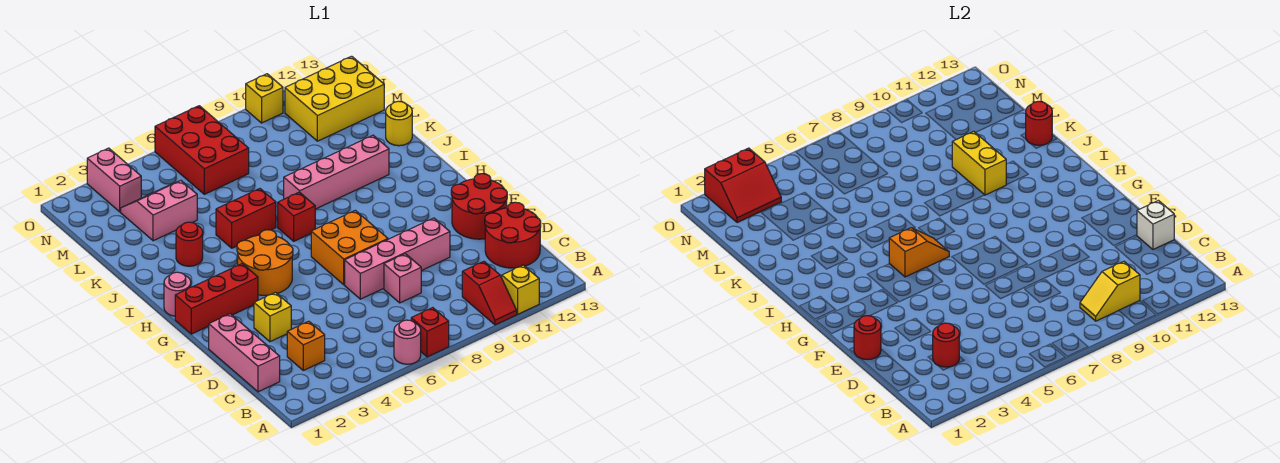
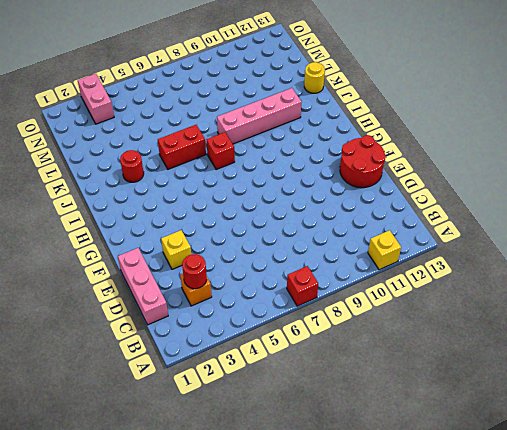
none -> pink 1x1 round brick [394,320,421,364]
none -> red 1x2 slope [462,261,517,325]
none -> red 2x2 round brick [485,202,541,268]
none -> pink 1x1 brick [384,254,421,303]

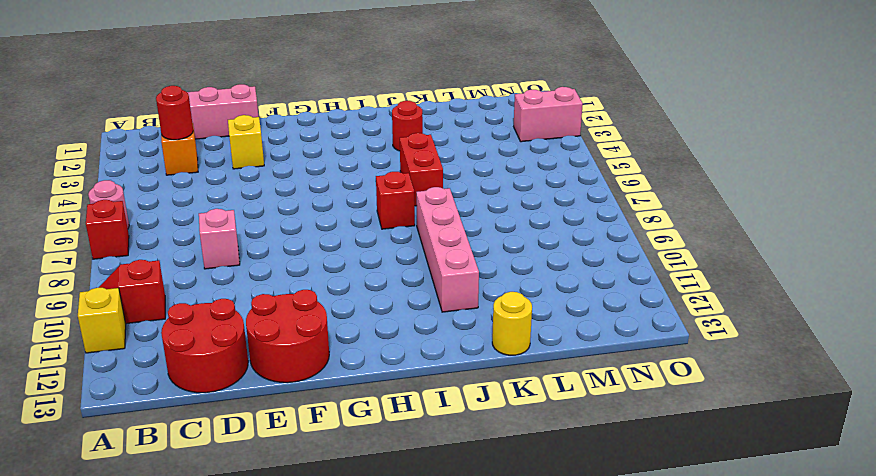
none -> pink 1x4 brick [345,218,450,299]
none -> orange 2x2 brick [311,210,388,285]
none -> red 1x3 brick [175,264,258,334]
none -> orange 2x2 round brick [237,230,293,295]

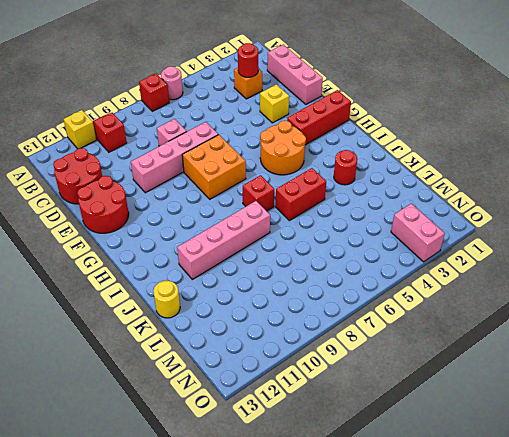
none -> pink 1x1 round brick [164,272,191,316]
none -> pink 2x2 slope [121,181,197,241]
none -> red 2x3 brick [155,106,249,194]
none -> yellow 2x3 brick [285,56,384,141]

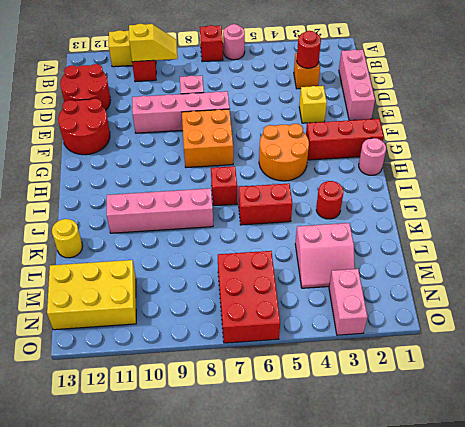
none -> yellow 1x1 brick [246,74,283,123]
none -> white 1x1 brick [1137,201,1174,249]
none -> red 1x1 round brick [854,316,881,360]
none -> orange 1x2 slope [889,228,949,277]

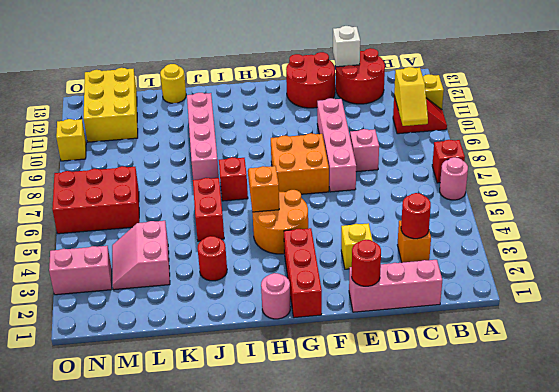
none -> yellow 1x2 brick [952,131,1006,195]
none -> red 1x1 round brick [1026,101,1052,145]
none -> red 2x2 slope [705,148,781,223]

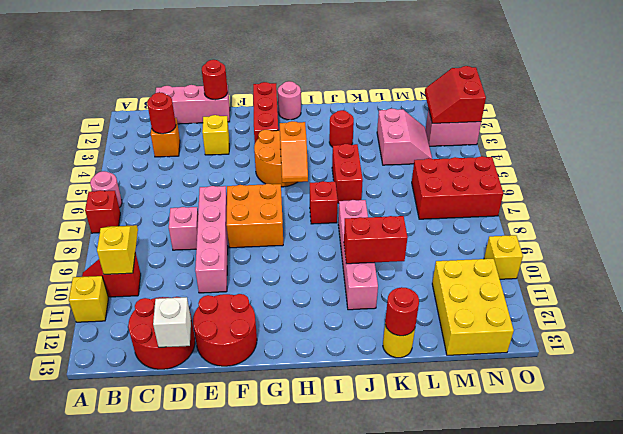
red 1x2 brick [344,216,408,264] -> yellow 1x2 brick [952,131,1006,195]

